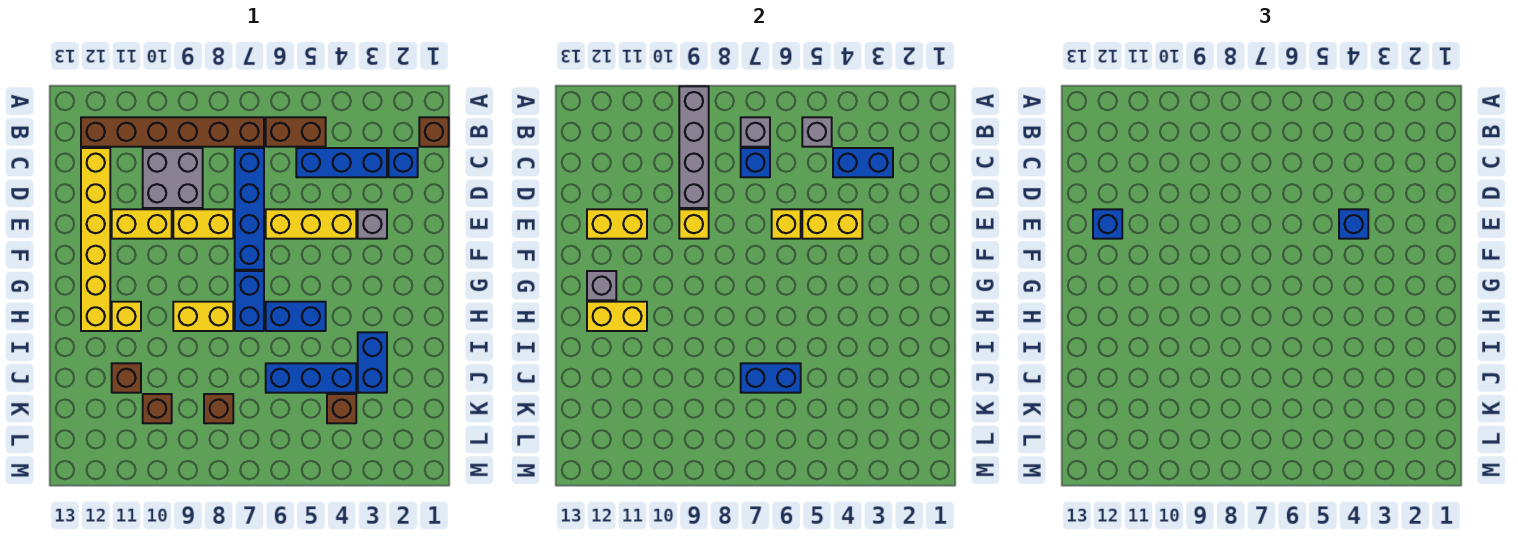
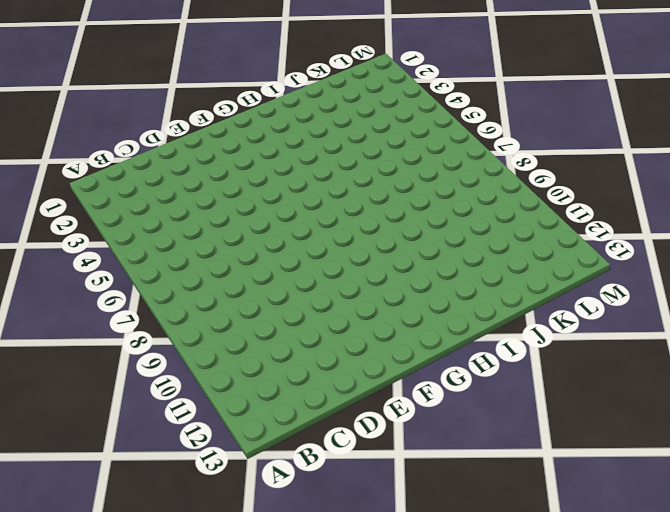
none -> brown 1x1 brick [419,117,449,147]
none -> brown 1x2 brick [266,117,326,147]
none -> brown 1x6 brick [81,117,264,147]
none -> blue 1x1 brick [389,148,418,177]

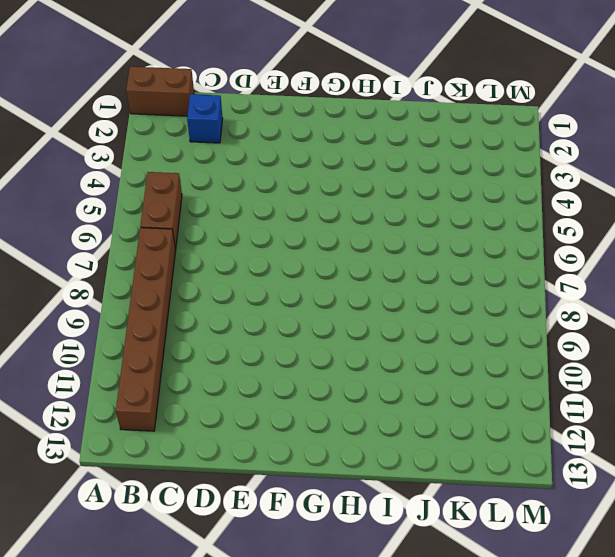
brown 1x2 brick [126,67,194,116] -> brown 1x1 brick [419,117,449,147]
none -> blue 1x3 brick [296,148,387,177]
none -> blue 1x4 brick [235,148,264,270]
none -> grey 2x2 brick [143,148,203,208]
none -> yellow 1x6 brick [81,148,110,331]

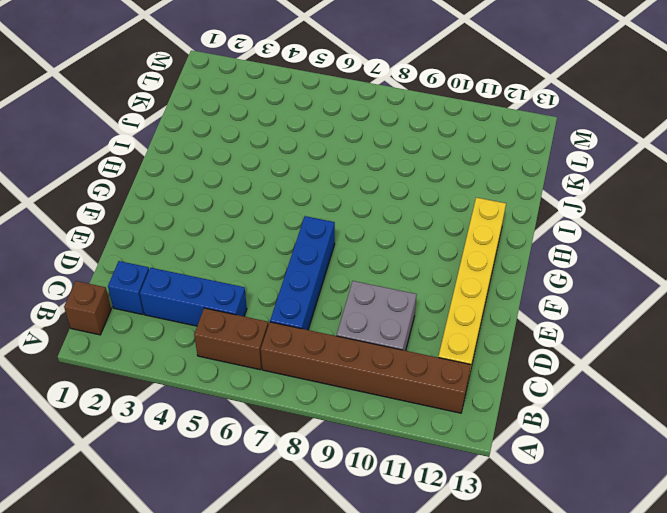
none -> grey 1x1 brick [358,209,387,239]
none -> yellow 1x3 brick [266,209,356,239]
none -> yellow 1x2 brick [173,209,233,239]
none -> yellow 1x2 brick [112,209,172,239]

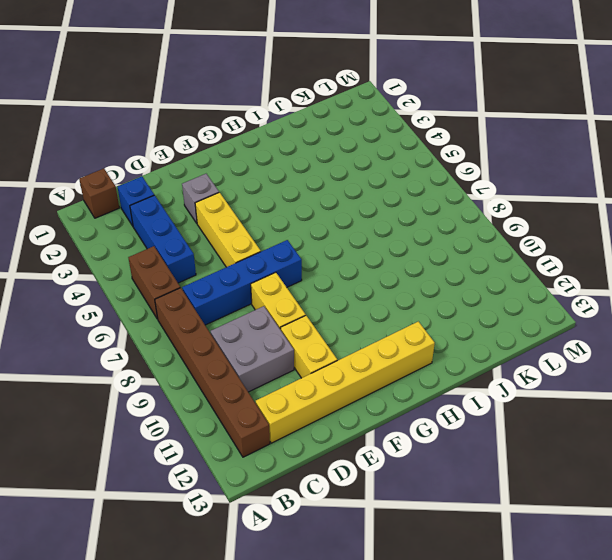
none -> blue 1x2 brick [235,271,264,331]
none -> blue 1x2 brick [266,302,326,331]
none -> yellow 1x2 brick [173,302,233,331]
none -> yellow 1x1 brick [112,302,141,331]

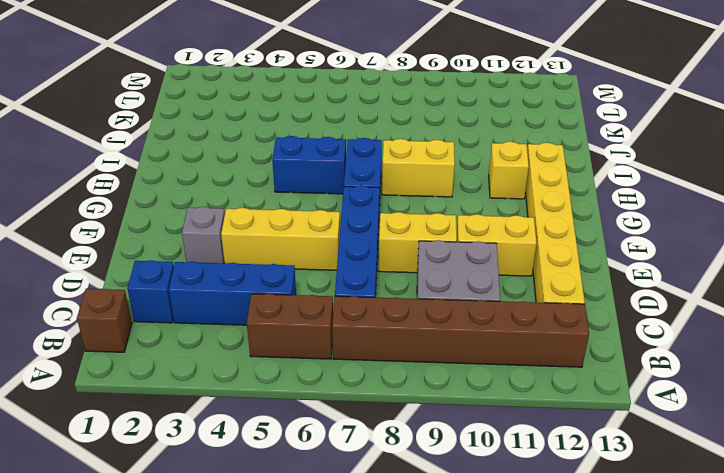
none -> blue 1x2 brick [358,332,387,393]
none -> blue 1x3 brick [266,363,356,393]
none -> brown 1x1 brick [112,363,141,393]
none -> brown 1x1 brick [327,394,356,423]

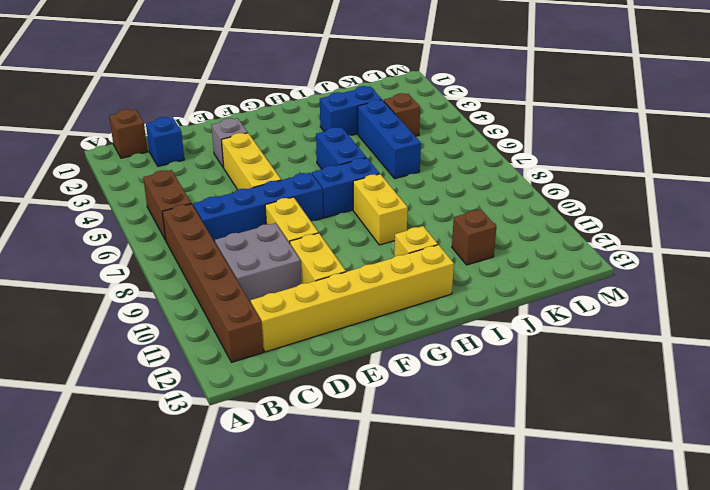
none -> blue 1x3 brick [296,148,387,177]
none -> brown 1x1 brick [204,394,233,423]
none -> brown 1x1 brick [143,394,172,423]
none -> grey 1x4 brick [679,86,709,208]

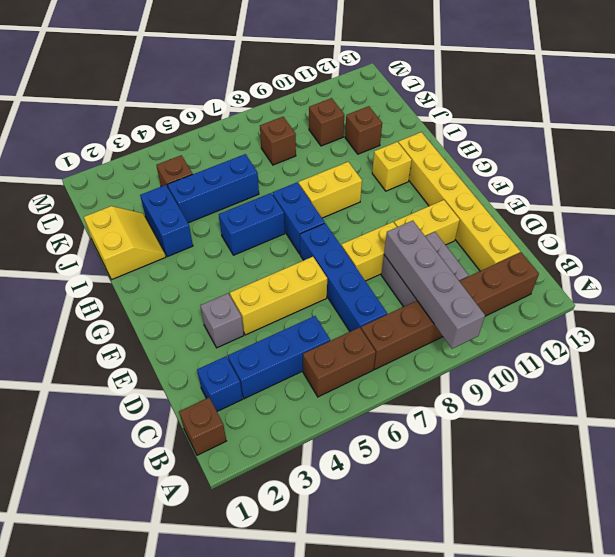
yellow 2x2 slope [84,206,166,280] -> none
none -> grey 1x1 brick [802,117,832,147]
none -> grey 1x1 brick [741,117,770,147]
none -> blue 1x2 brick [833,148,893,177]
none -> blue 1x1 brick [741,148,770,177]

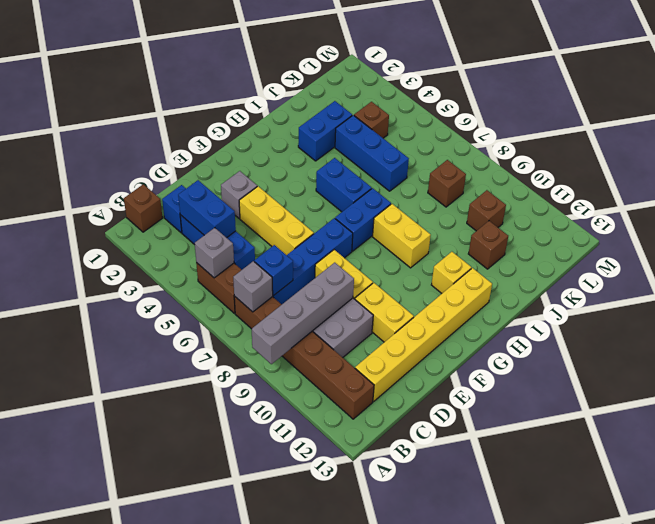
none -> yellow 1x2 brick [802,209,862,239]
none -> yellow 1x1 brick [772,209,801,239]
none -> yellow 1x1 brick [679,209,709,239]
none -> yellow 1x2 brick [587,209,647,239]

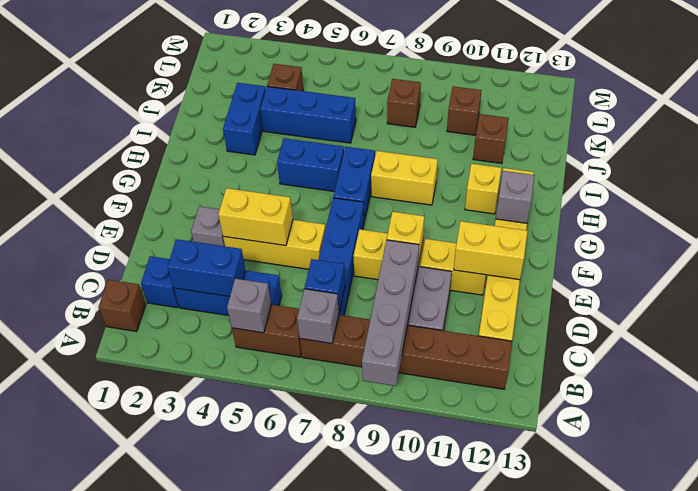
none -> yellow 1x1 brick [772,209,801,239]
none -> yellow 1x2 brick [587,302,647,331]
none -> blue 1x2 brick [741,363,801,393]
none -> blue 1x1 brick [1339,209,1368,239]

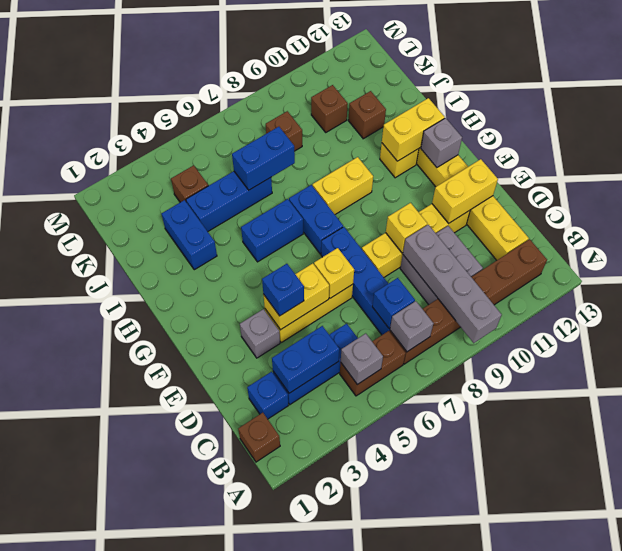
none -> blue 1x1 brick [1093,209,1122,239]

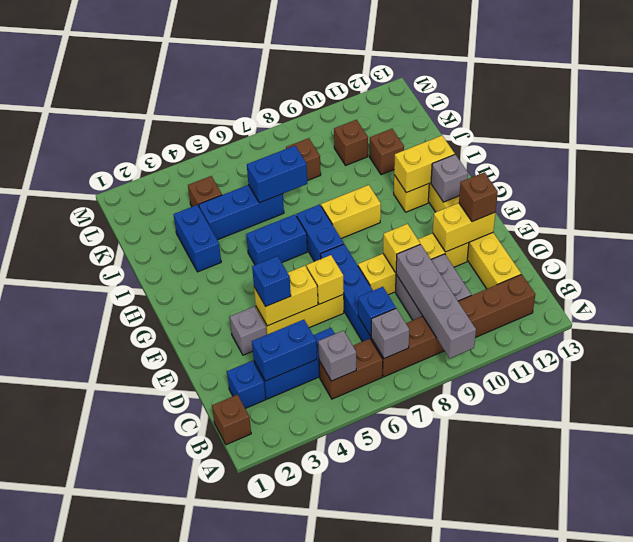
brown 1x1 brick [459,173,498,222] -> blue 1x1 brick [1093,209,1122,239]

